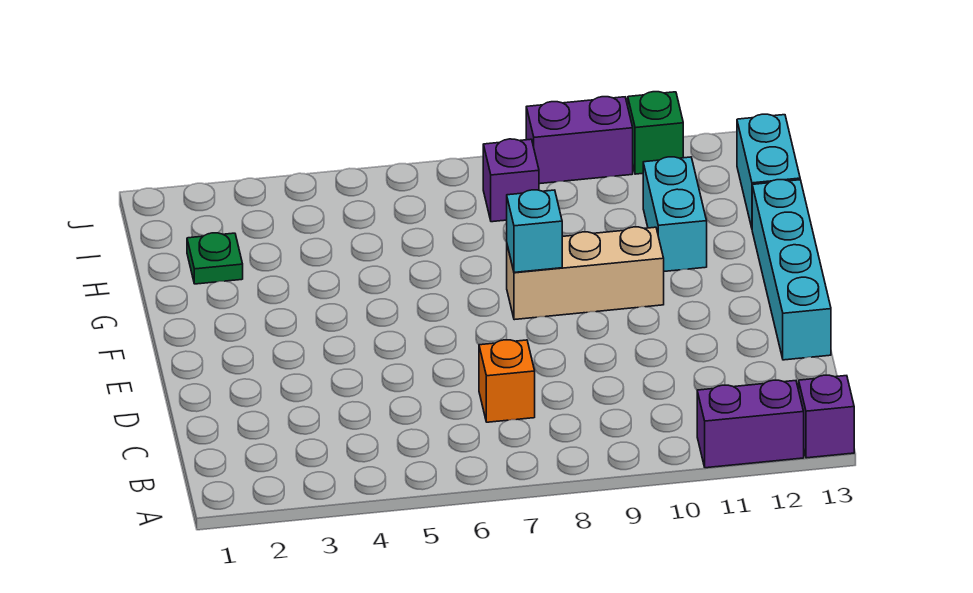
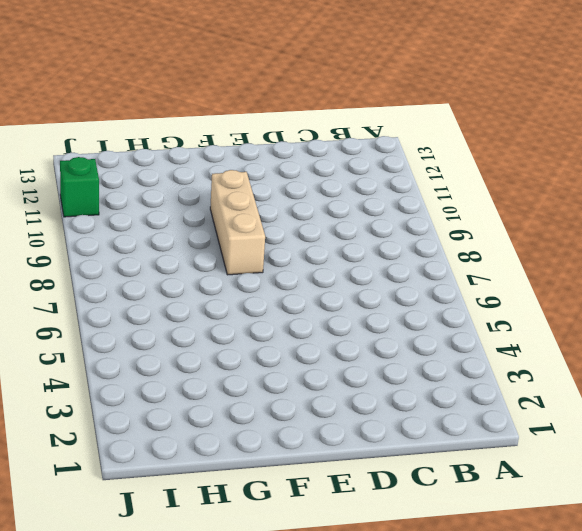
none -> purple 1x2 brick [697,380,804,468]
none -> purple 1x1 brick [799,375,854,458]
none -> orange 1x1 brick [479,340,535,422]

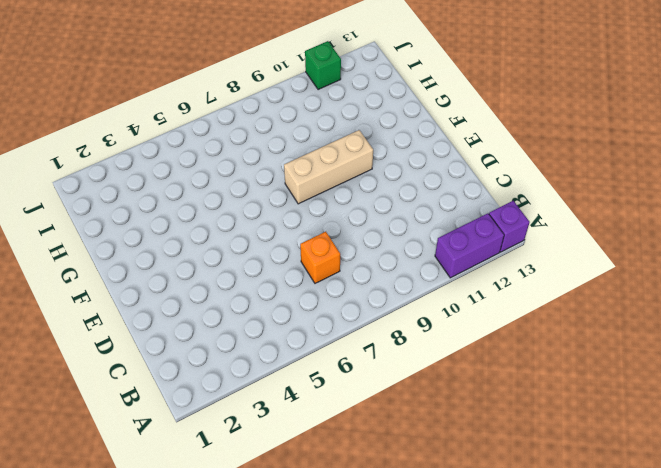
none -> cyan 1x4 brick [752,180,831,360]
none -> cyan 1x2 brick [643,157,707,271]
none -> green 1x1 plate [187,233,243,284]

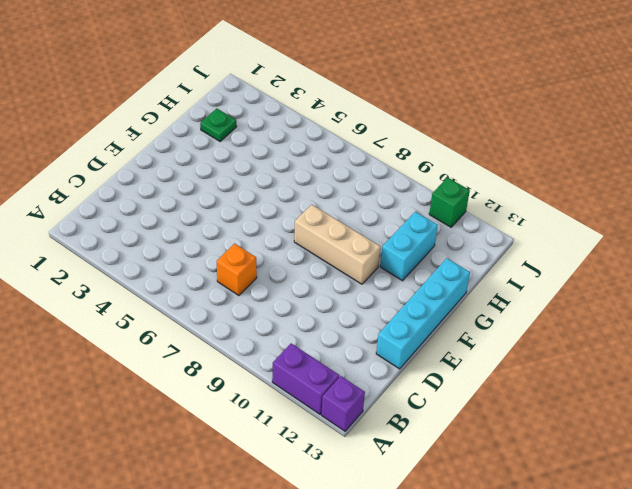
none -> cyan 1x2 brick [737,114,800,228]
none -> purple 1x1 brick [483,139,539,222]
none -> purple 1x2 brick [526,97,633,184]

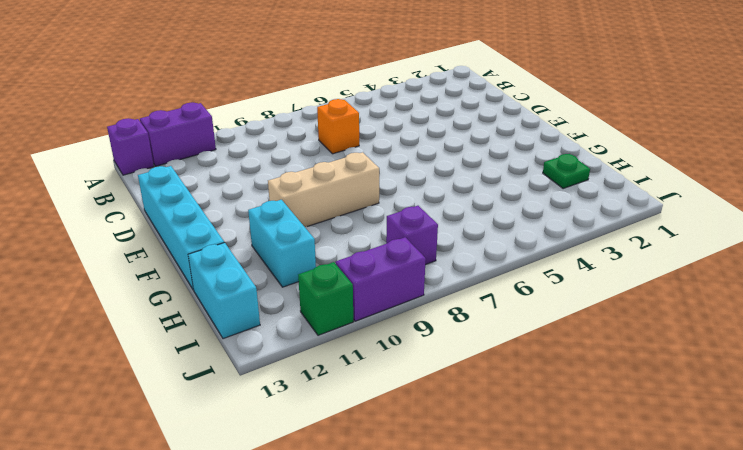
none -> cyan 1x1 brick [507,190,562,272]

